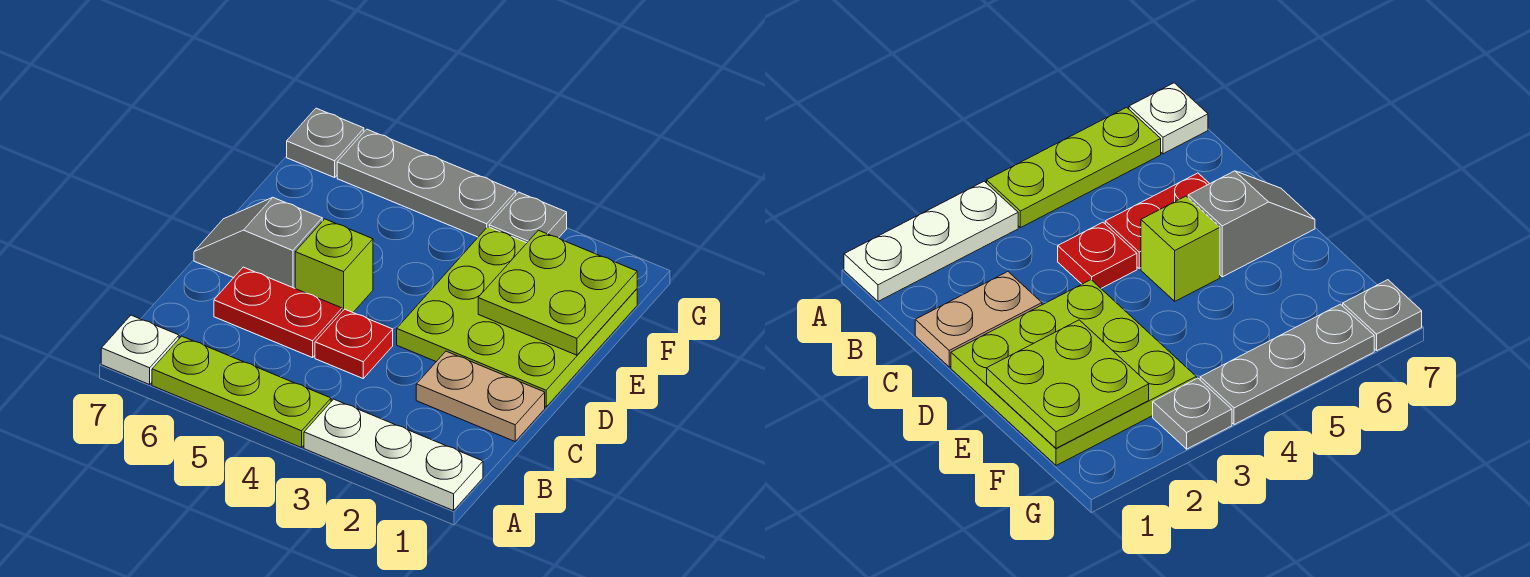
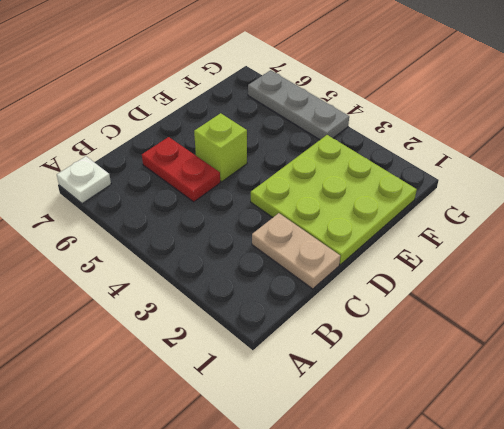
none -> white 1x3 plate [304,399,483,511]
none -> lime 1x3 plate [152,336,331,448]
none -> red 1x1 plate [315,309,393,378]

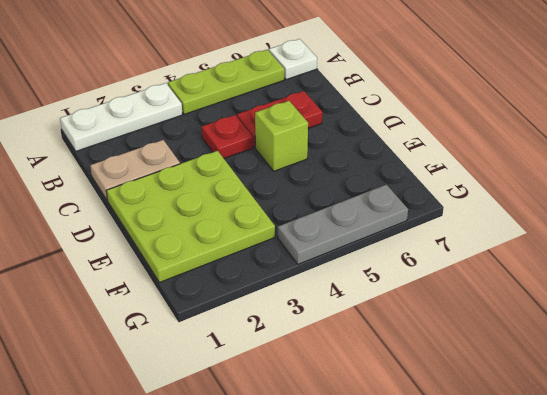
none -> grey 1x2 slope [194,198,322,288]
none -> grey 1x1 plate [489,192,567,243]
none -> grey 1x1 plate [287,108,364,178]

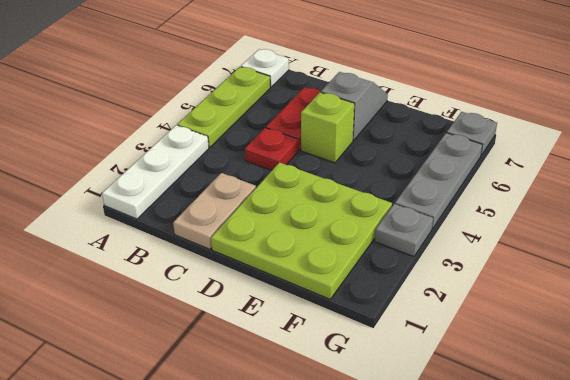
none -> lime 2x2 plate [478,230,637,355]

